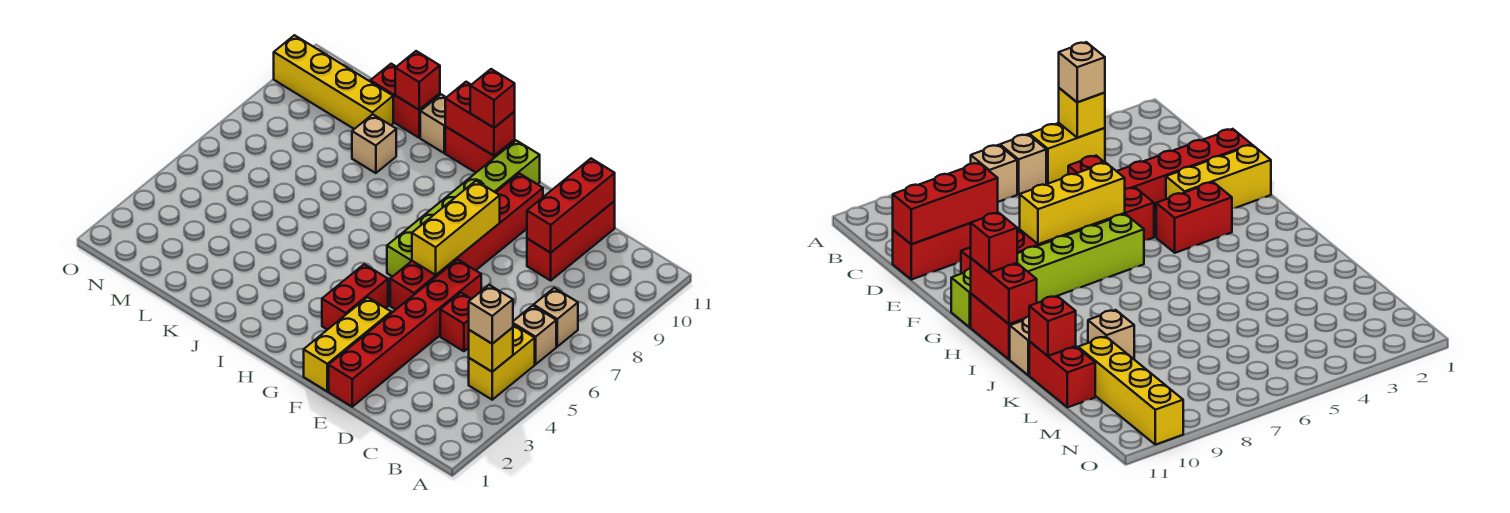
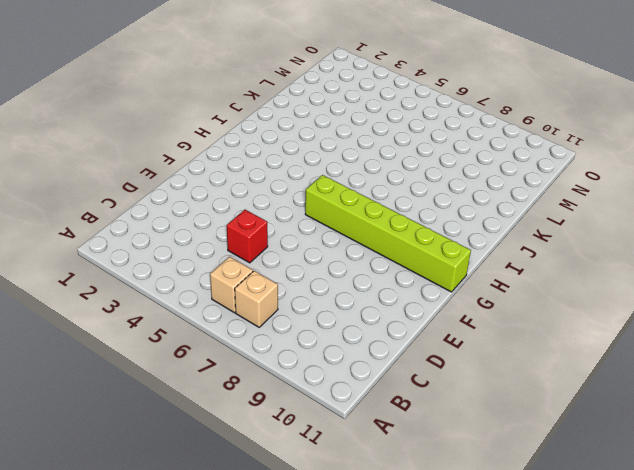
none -> yellow 1x2 brick [469,325,535,400]
none -> red 1x3 brick [527,201,615,280]
none -> red 1x6 brick [329,260,481,407]

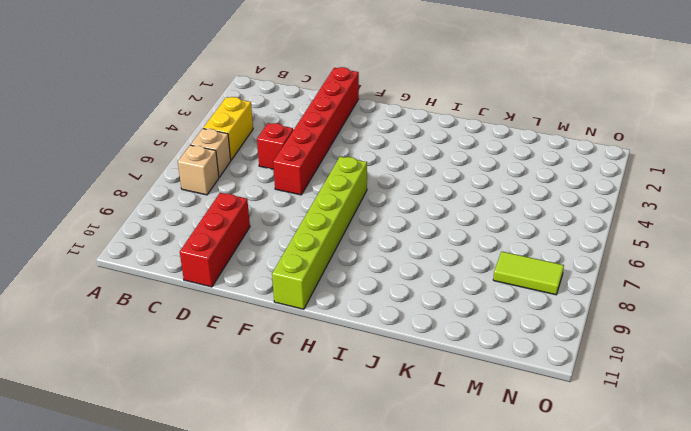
lime 1x2 tile [493,252,564,295] -> none
none -> yellow 1x3 brick [304,297,391,391]
none -> red 1x6 brick [390,173,543,310]
none -> red 1x2 brick [322,264,388,330]

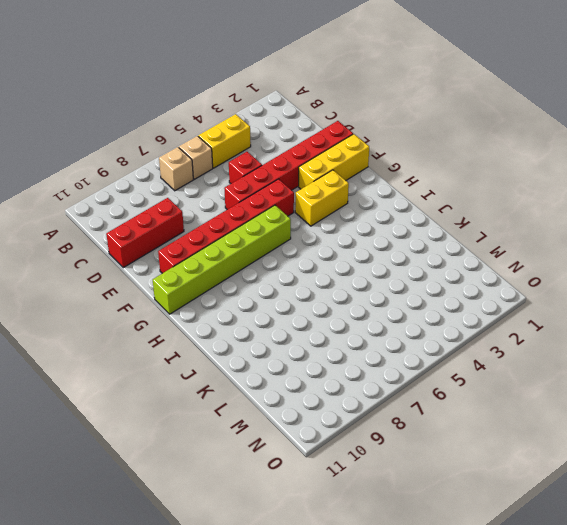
yellow 1x2 brick [295,170,349,226] -> red 1x2 brick [322,264,388,330]
none -> red 1x2 brick [445,127,515,173]
none -> tan 1x1 brick [420,94,446,153]
none -> tan 1x1 brick [352,114,396,173]

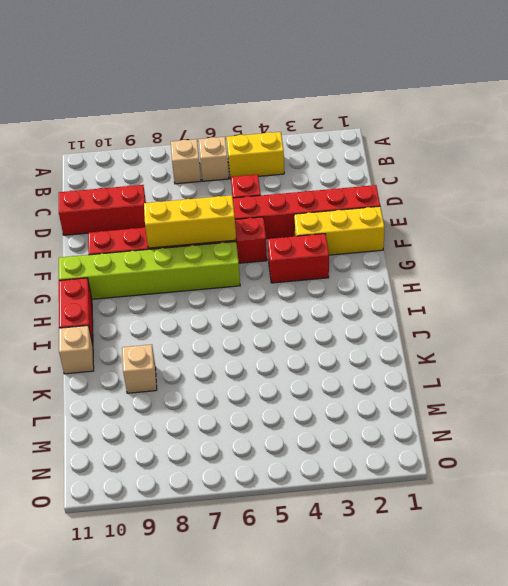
none -> red 1x2 brick [370,64,440,138]
none -> yellow 1x4 brick [274,35,393,129]
none -> yellow 1x1 brick [469,328,513,372]

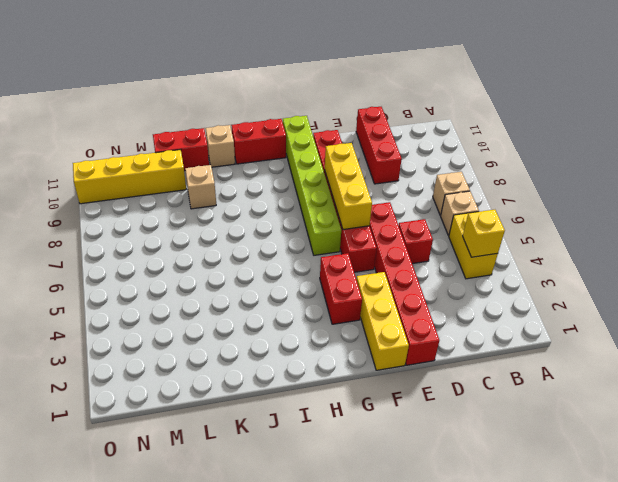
none -> red 1x3 brick [527,159,615,253]
none -> red 1x2 brick [445,82,515,156]
none -> red 1x1 brick [395,51,440,110]

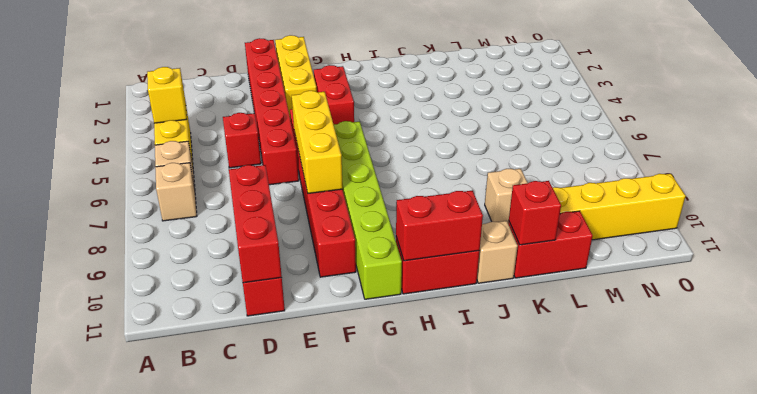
none -> tan 1x1 brick [469,285,513,344]
none -> red 1x1 brick [470,69,515,128]

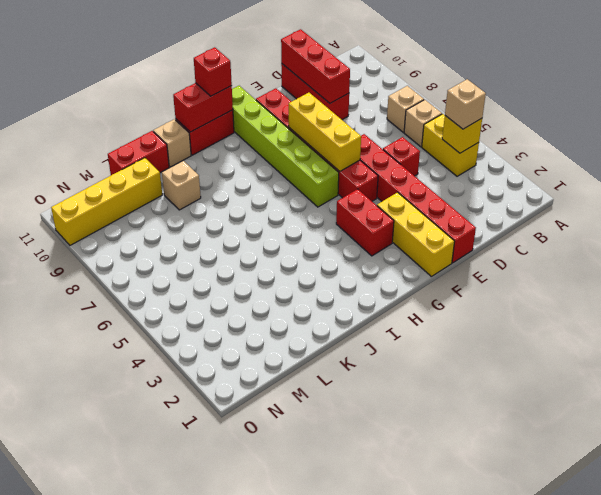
none -> red 1x1 brick [395,51,440,110]

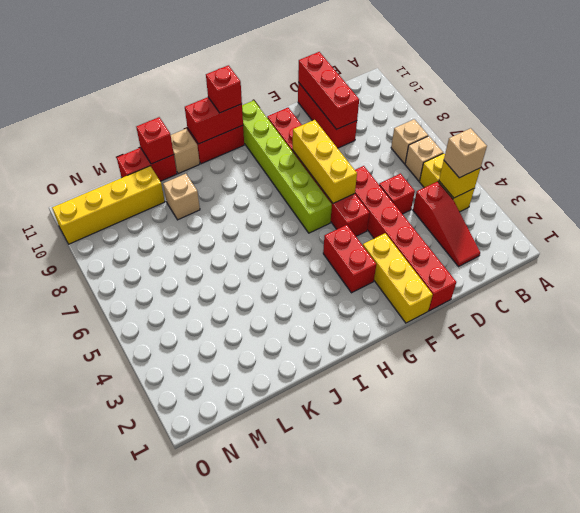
red 1x3 slope [413,181,480,266] -> none

